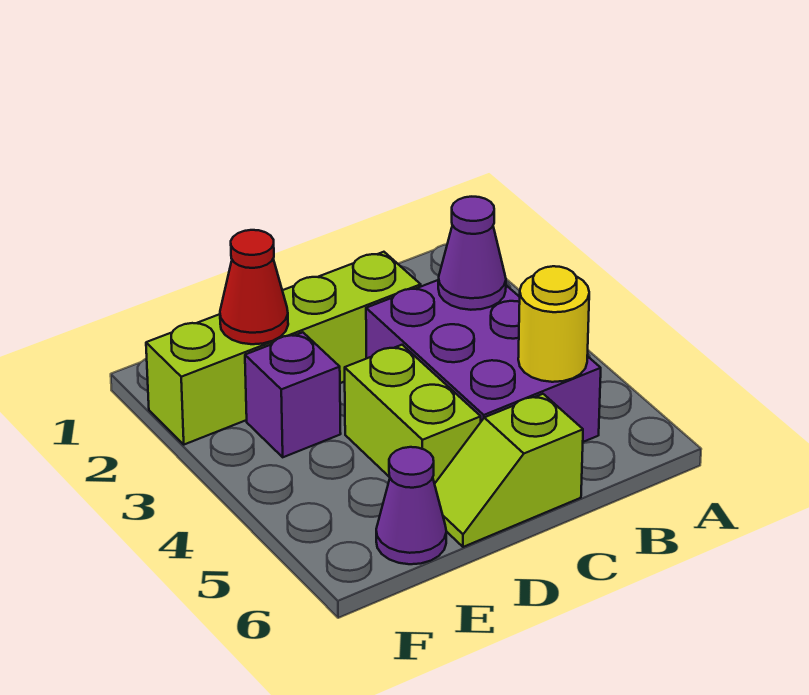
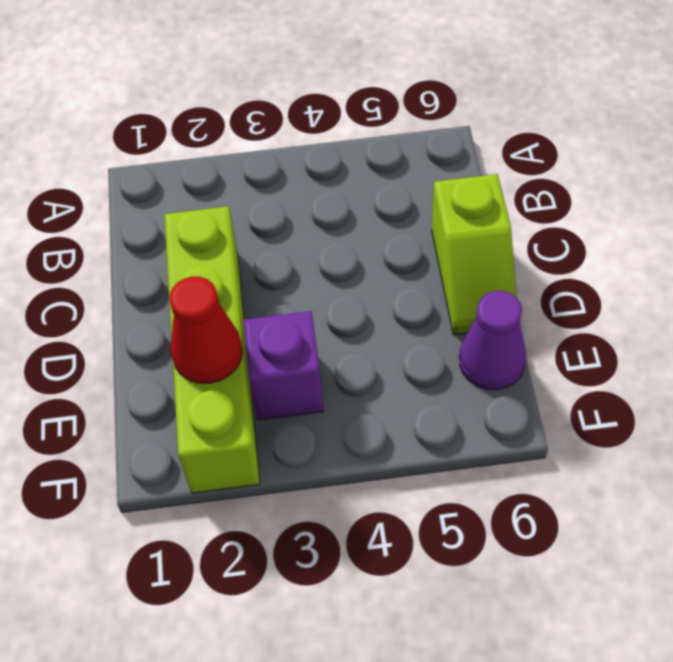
none -> purple 2x3 brick [366,280,601,442]
none -> lime 1x2 brick [344,345,481,484]

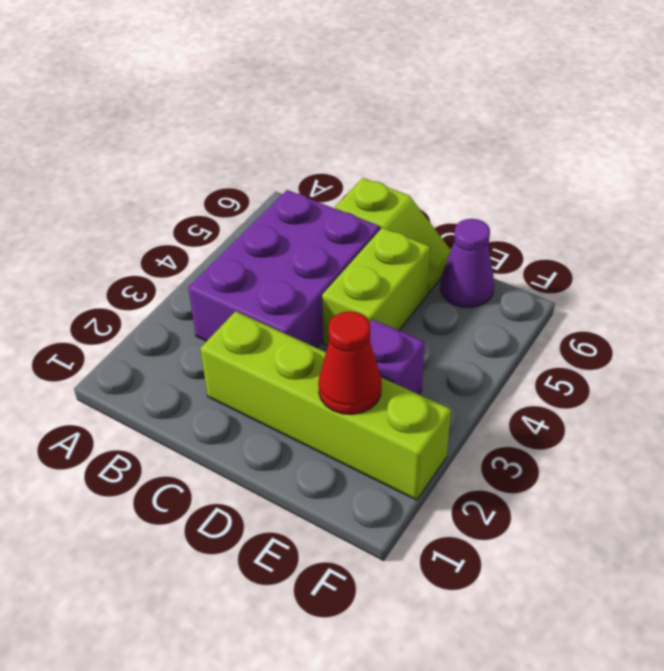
none -> purple 1x1 cone [438,197,506,310]
none -> yellow 1x1 round brick [518,266,589,382]

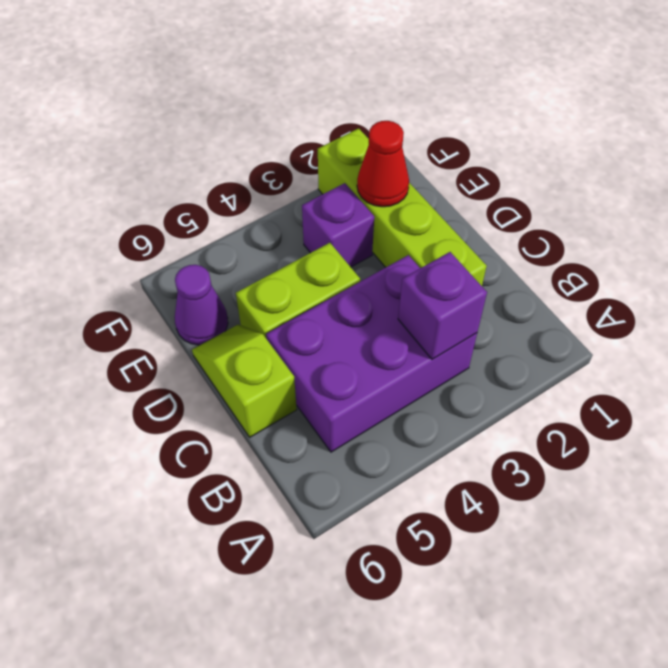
purple 1x1 brick [398,252,487,359] -> purple 1x1 cone [438,197,506,310]
none -> yellow 1x1 round brick [518,266,589,382]

